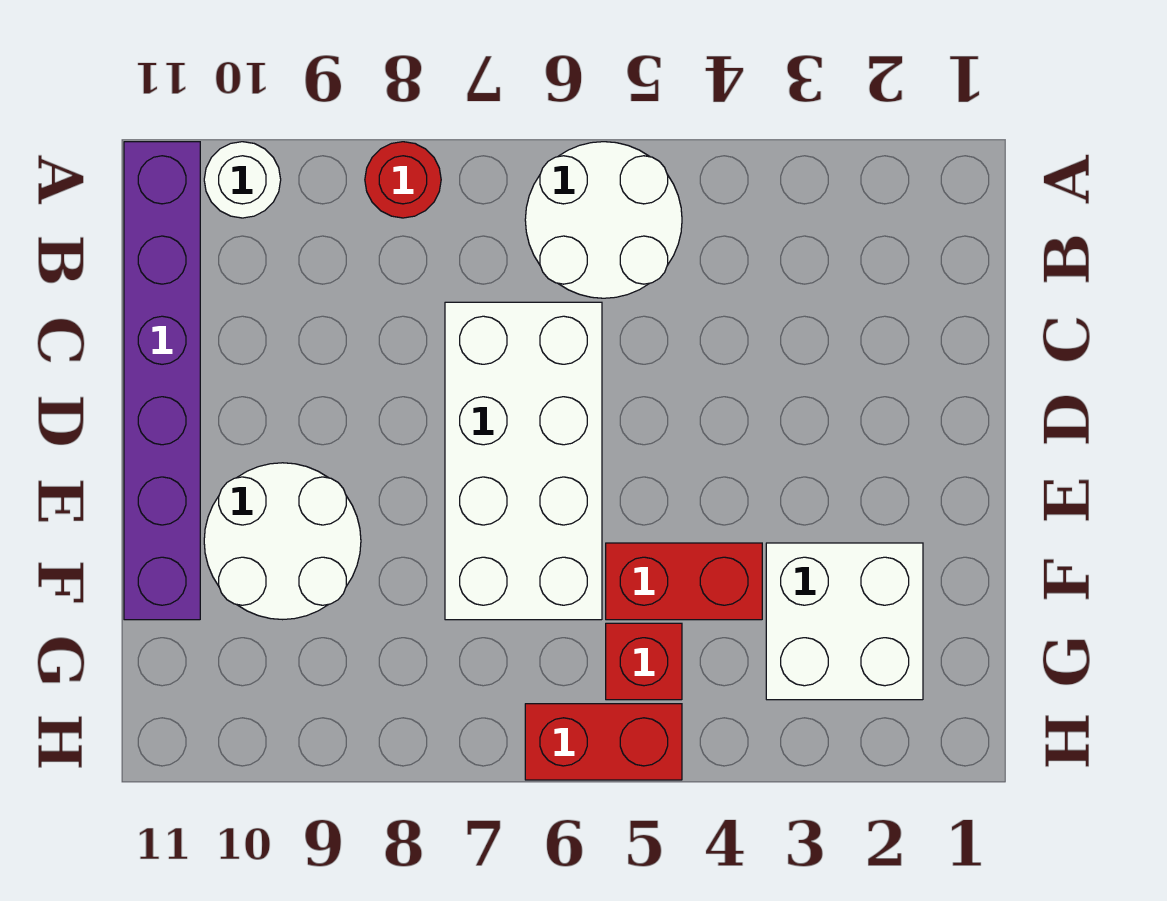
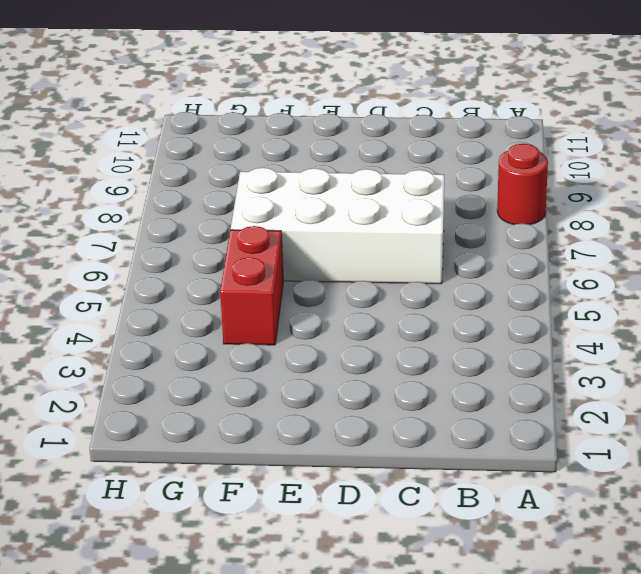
none -> white 2x2 round brick [525,142,682,298]
none -> white 1x1 round brick [204,142,281,218]

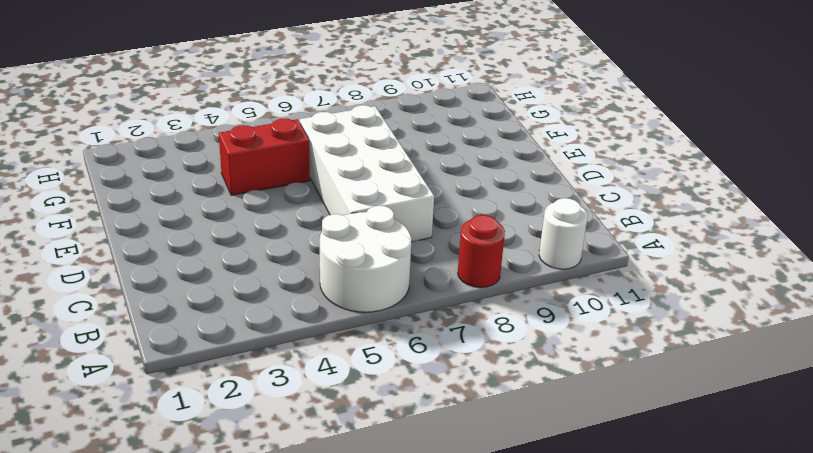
none -> purple 1x6 brick [124,142,200,620]
none -> white 2x2 round brick [204,463,361,620]

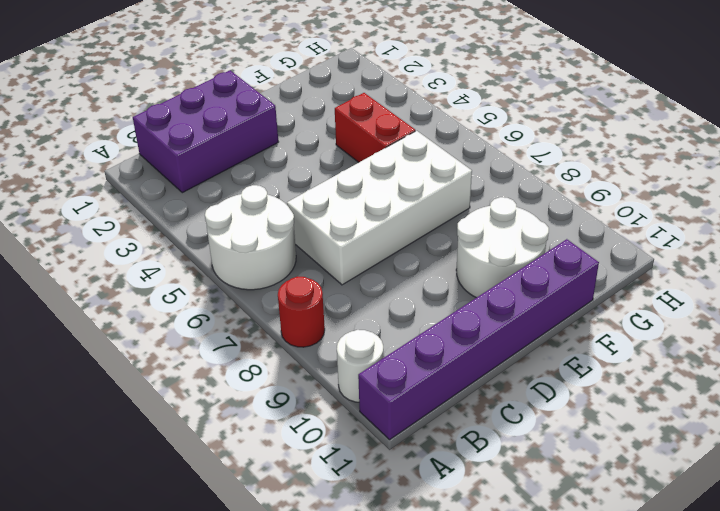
purple 2x3 brick [133,70,278,193] -> none
none -> white 2x2 brick [766,543,923,700]
none -> red 1x1 brick [606,623,682,700]

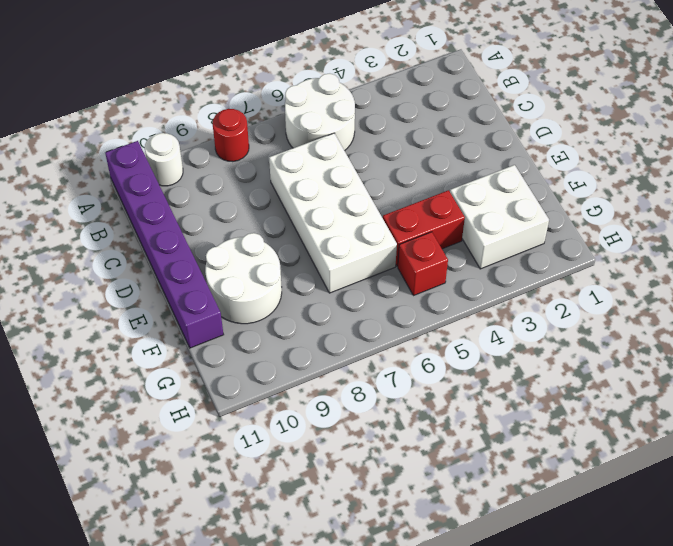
none -> red 1x2 brick [525,704,682,780]

